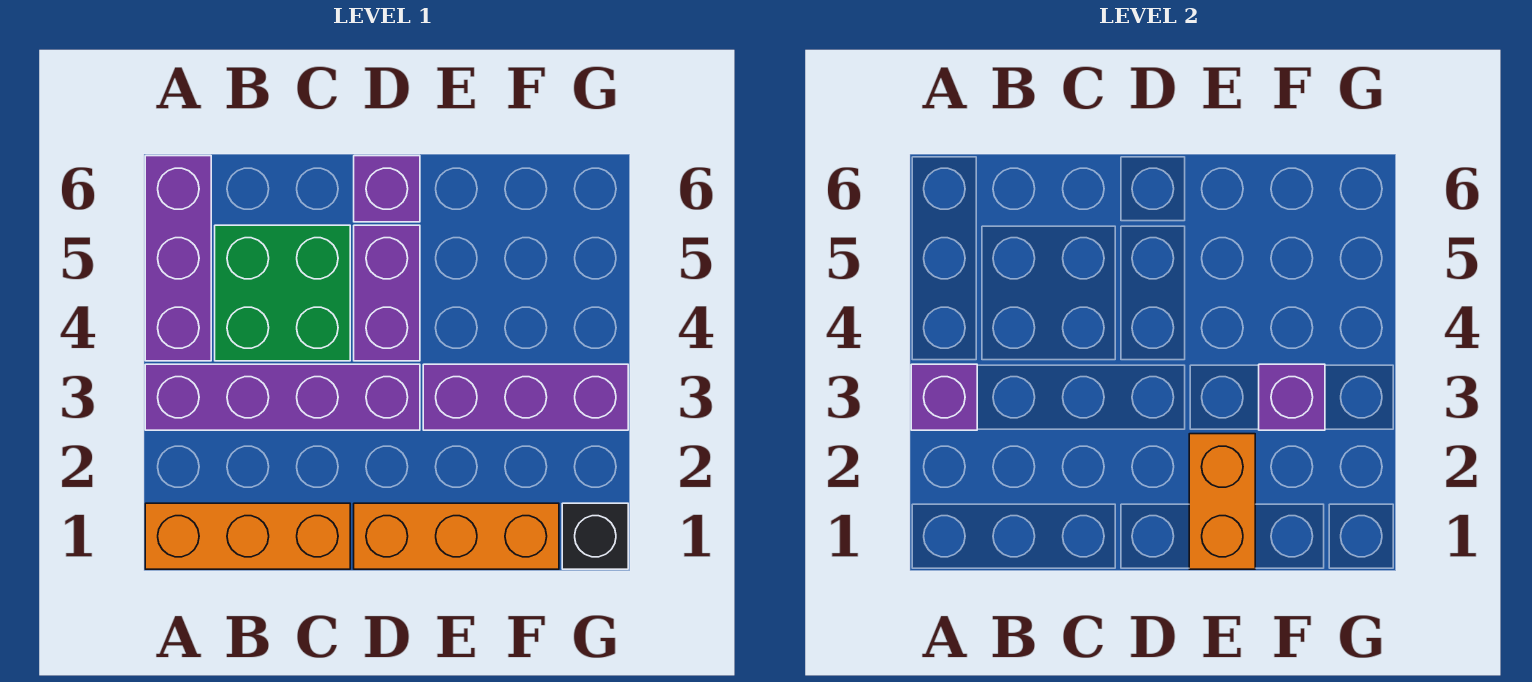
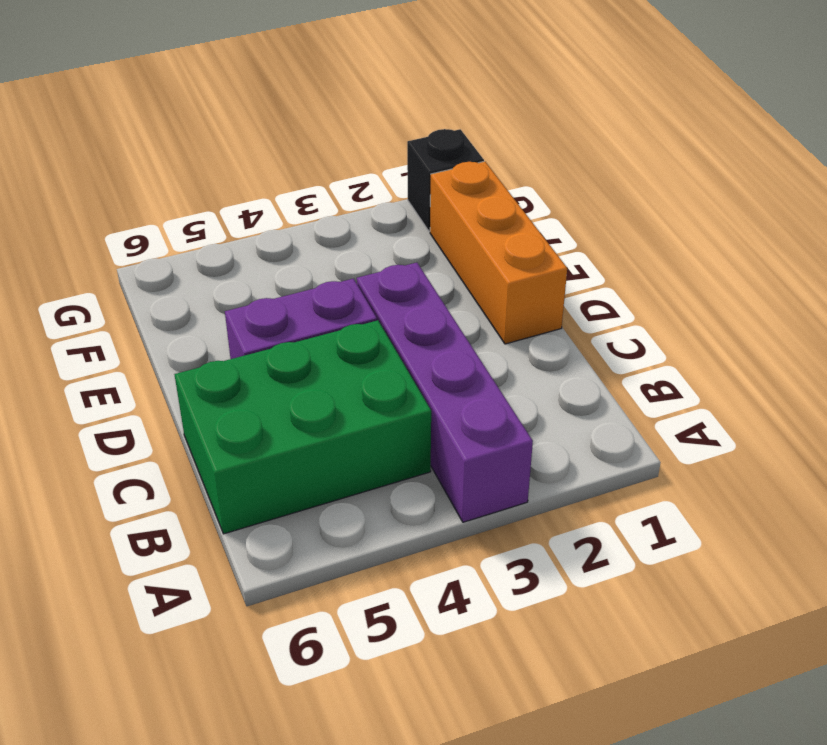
green 2x3 brick [174,320,431,534] -> green 2x2 brick [215,225,350,361]
none -> orange 1x3 brick [145,503,350,569]
none -> purple 1x3 brick [145,156,211,361]
none -> purple 1x1 brick [354,156,420,222]

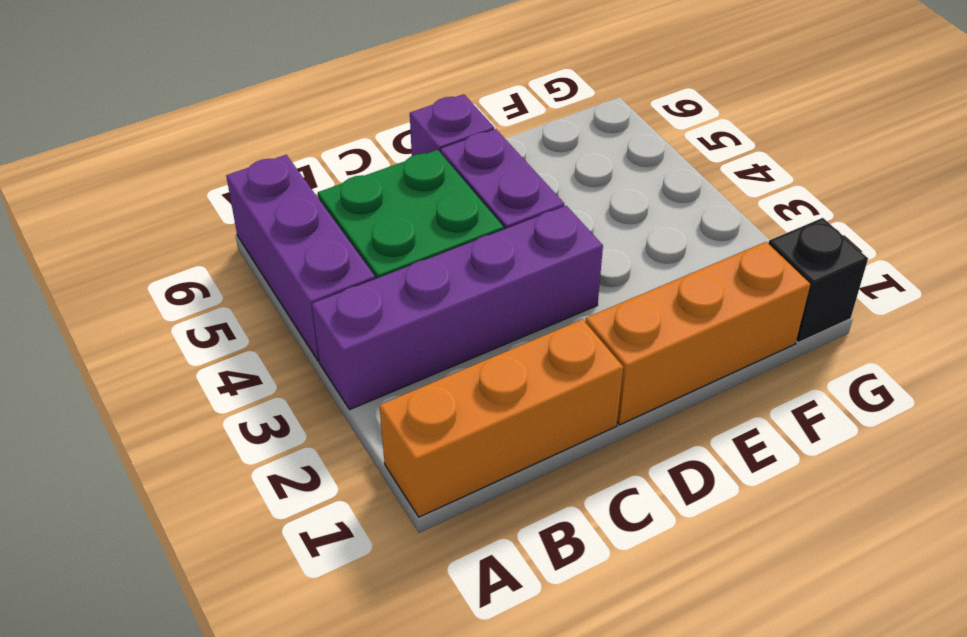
none -> purple 1x3 brick [423,364,628,430]
none -> purple 1x1 brick [911,364,977,430]
none -> orange 1x2 brick [1189,434,1255,569]

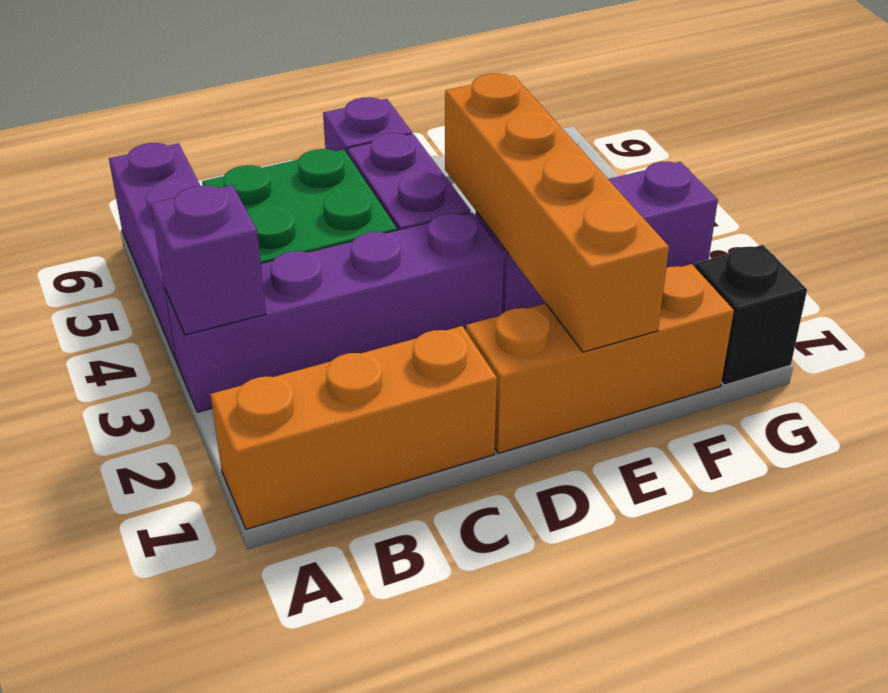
orange 1x4 brick [445,74,669,352] -> orange 1x2 brick [1189,434,1255,569]
none -> purple 1x1 brick [1259,364,1325,430]

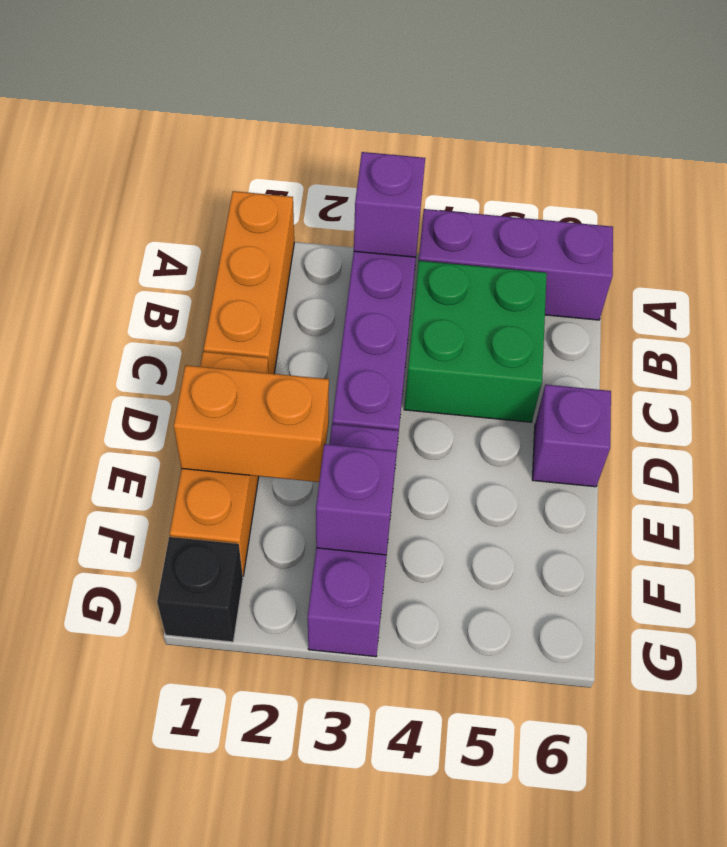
none -> purple 1x2 brick [354,225,420,361]

